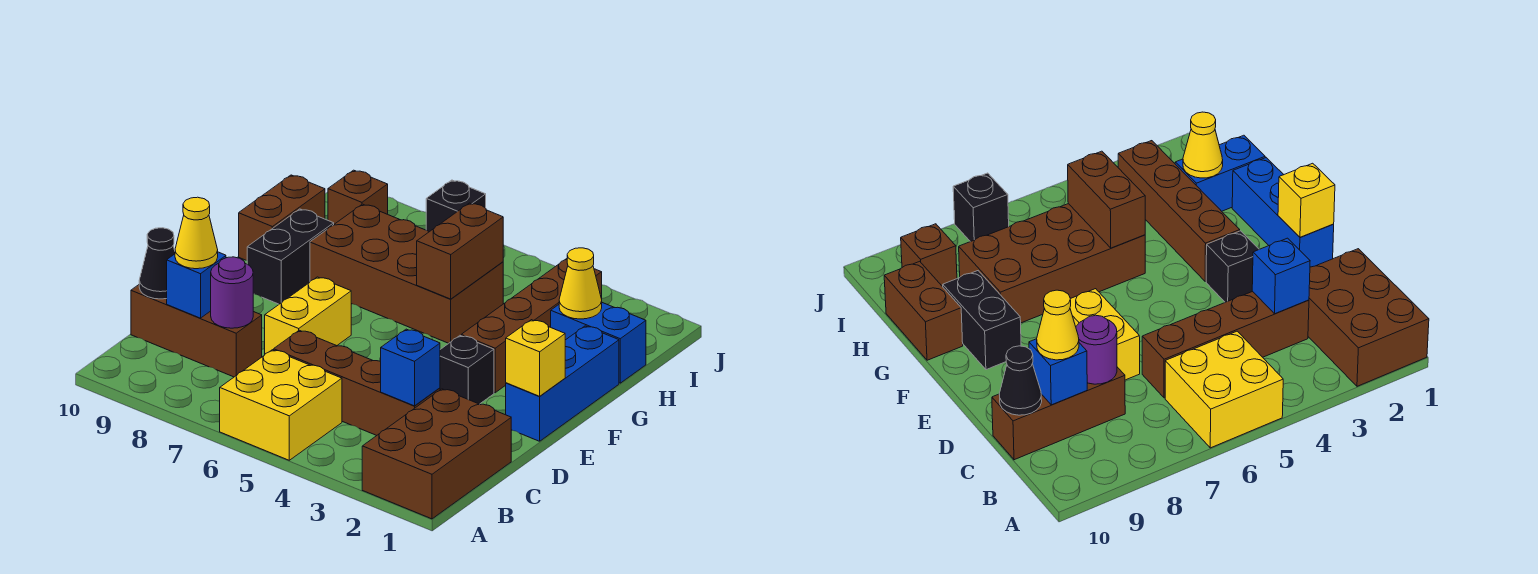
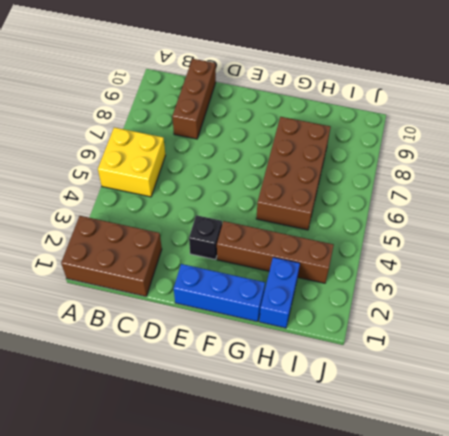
none -> brown 1x4 brick [274,330,440,436]
none -> yellow 1x2 brick [265,277,351,354]
none -> black 1x2 brick [247,209,334,304]

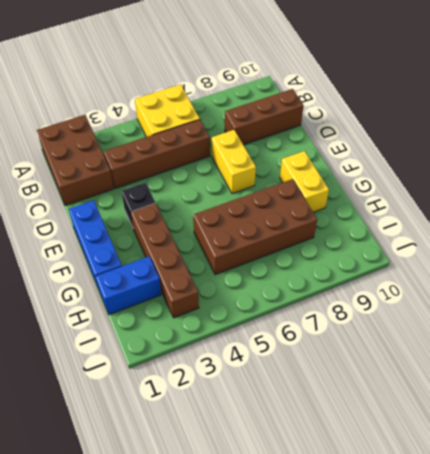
yellow 1x2 brick [280,151,329,212] -> black 1x2 brick [247,209,334,304]
none -> brown 1x2 brick [239,175,325,260]
none -> brown 1x1 brick [328,170,388,224]
none -> black 1x1 brick [426,180,486,232]

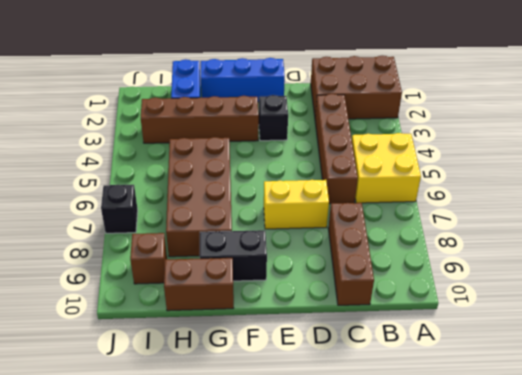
none -> blue 1x1 brick [381,329,440,406]
none -> purple 1x1 round brick [211,257,253,328]
none -> blue 1x1 brick [167,252,226,318]

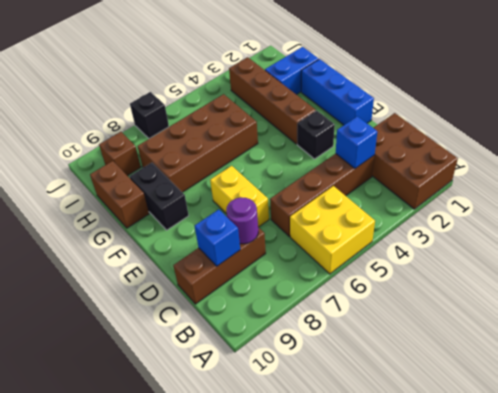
none -> black 1x1 cone [139,228,175,299]
none -> yellow 1x1 brick [506,320,565,396]
none -> brown 1x2 brick [417,203,503,299]

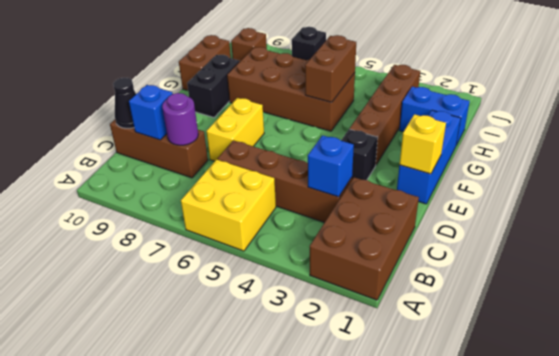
none -> yellow 1x1 cone [559,248,602,319]
none -> yellow 1x1 cone [175,197,218,269]

